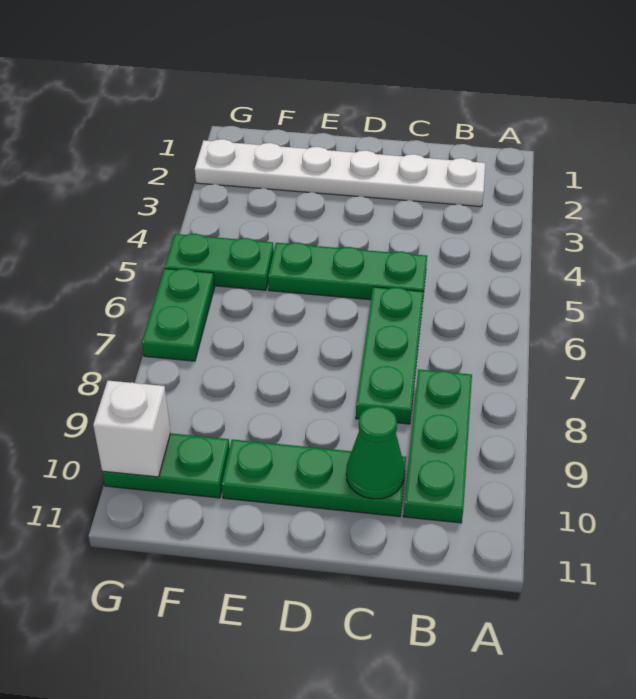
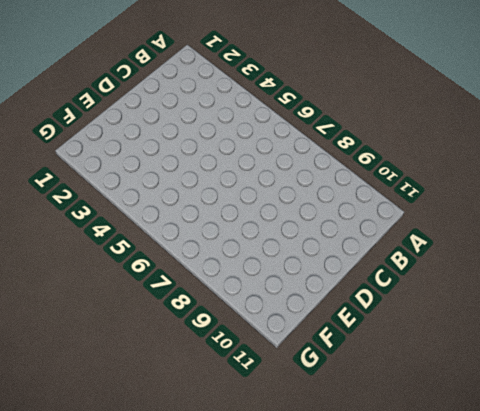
none -> white 1x6 plate [195,139,486,207]
none -> green 1x3 plate [403,369,472,523]

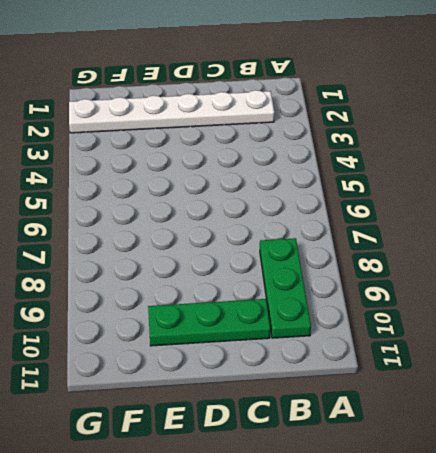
none -> green 1x3 plate [268,243,427,300]
none -> green 1x3 plate [356,287,424,424]

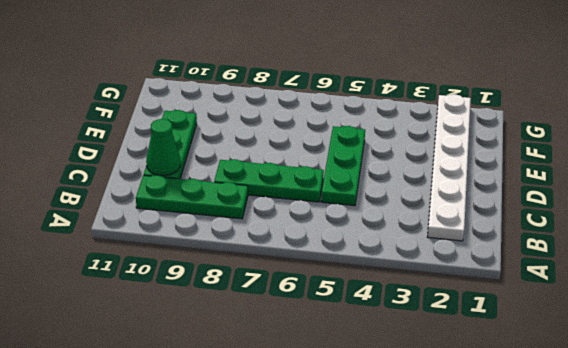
none -> green 1x2 plate [165,234,274,290]
none -> green 1x2 plate [102,433,230,498]

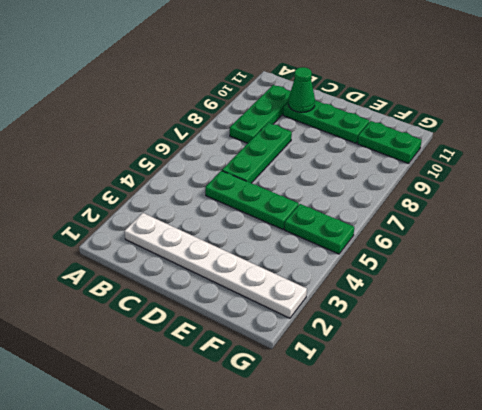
none -> green 1x2 plate [142,269,214,361]
none -> white 1x1 brick [93,381,170,477]

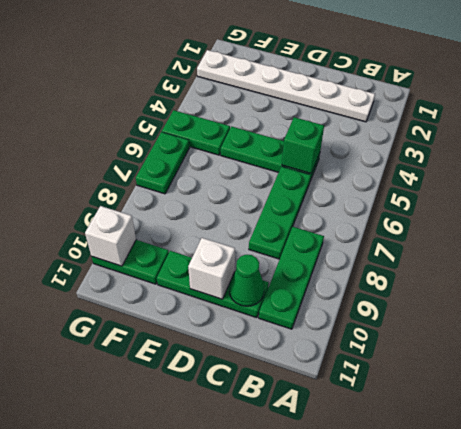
green 1x1 brick [282,117,324,173] -> none
white 1x1 brick [188,238,235,299] -> none

